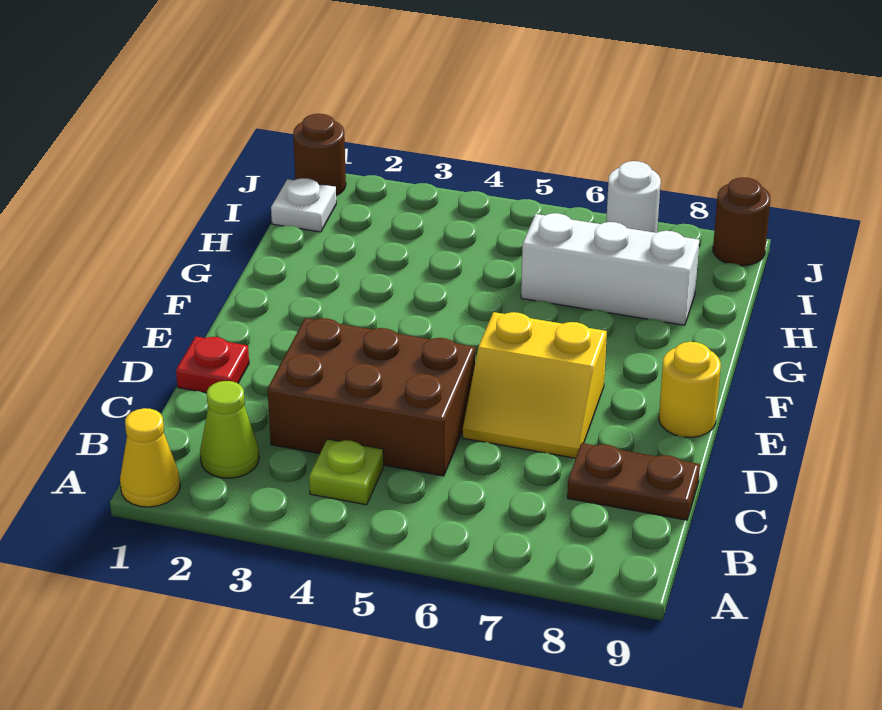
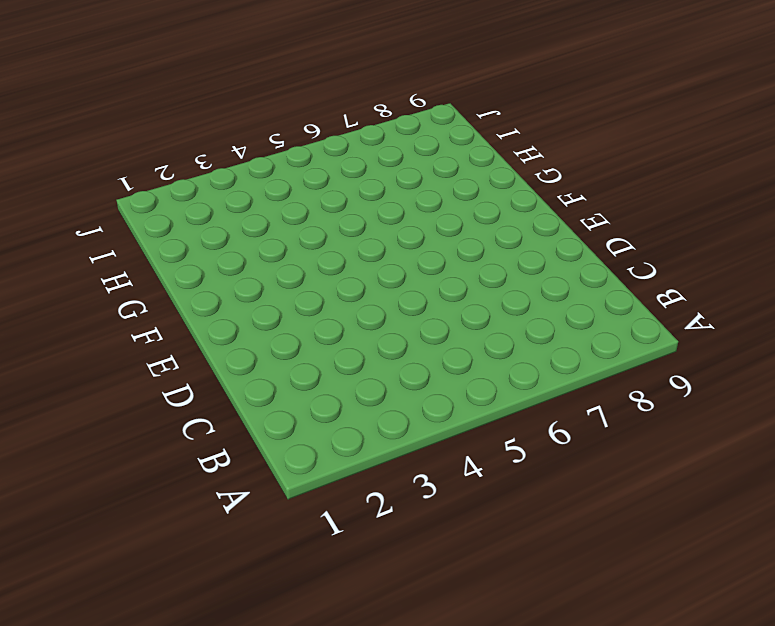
none -> yellow 1x1 cone [120,408,180,507]
none -> lime 1x1 cone [200,381,259,478]
none -> lime 1x1 plate [309,439,384,505]

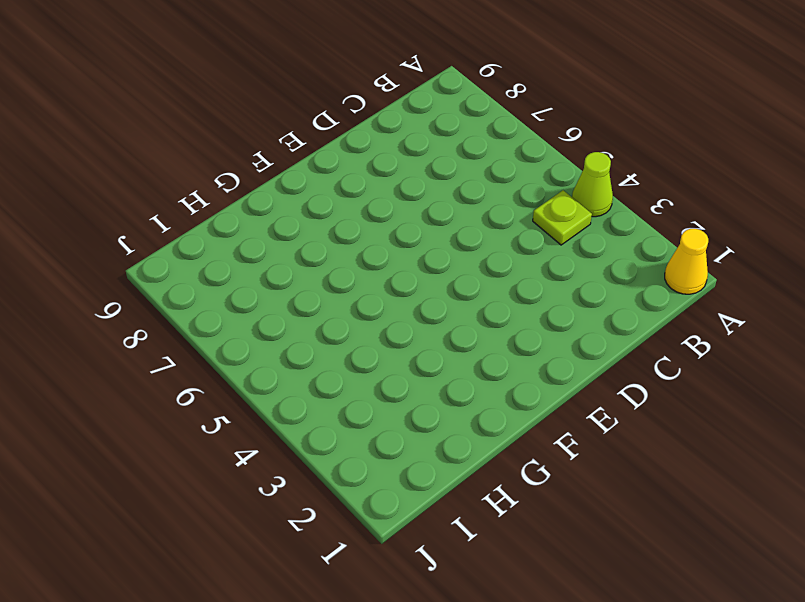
lime 1x1 cone [572,152,613,217] -> lime 1x1 cone moved to [200,381,259,478]
none -> brown 2x3 brick [268,318,475,476]
none -> brown 1x2 plate [567,443,700,520]
none -> red 1x1 plate [176,337,249,393]

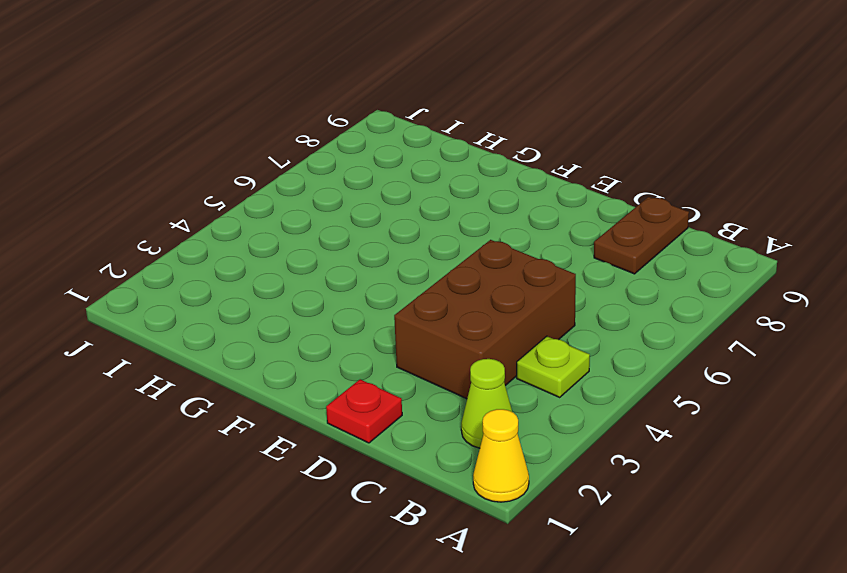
none -> yellow 2x2 slope [463,312,607,458]
none -> yellow 1x1 round brick [659,342,721,437]
none -> white 1x3 brick [521,213,699,325]

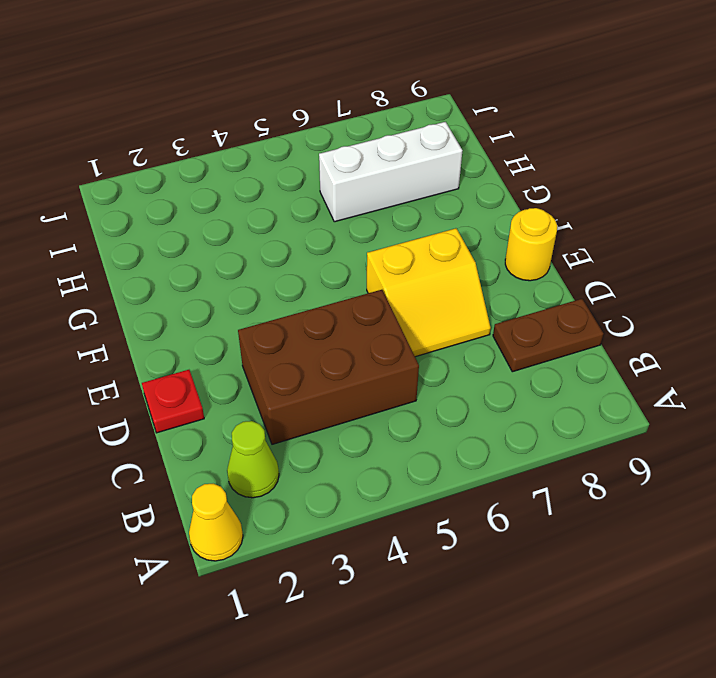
none -> lime 1x1 plate [309,439,384,505]
none -> white 1x1 plate [271,178,336,232]
none -> brown 1x1 round brick [293,114,346,196]

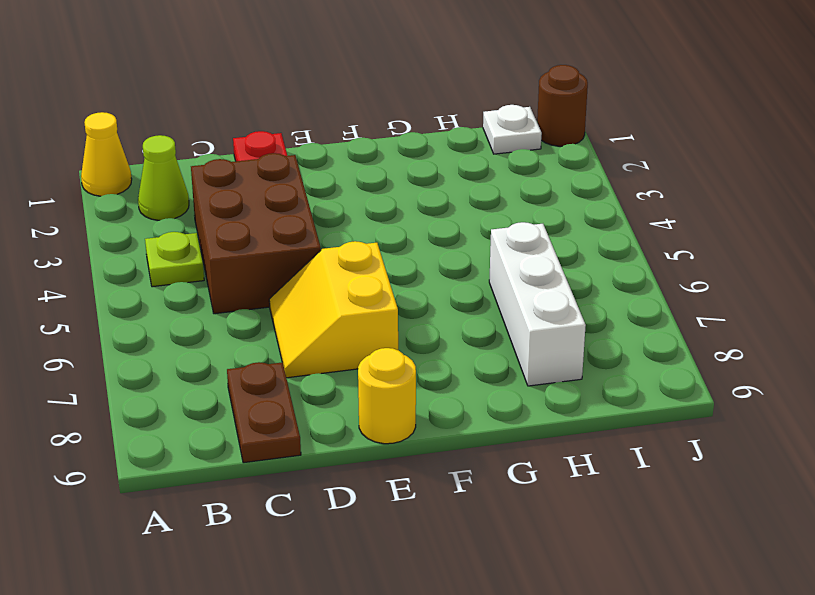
none -> white 1x1 round brick [606,161,661,233]
none -> brown 1x1 round brick [713,177,770,266]

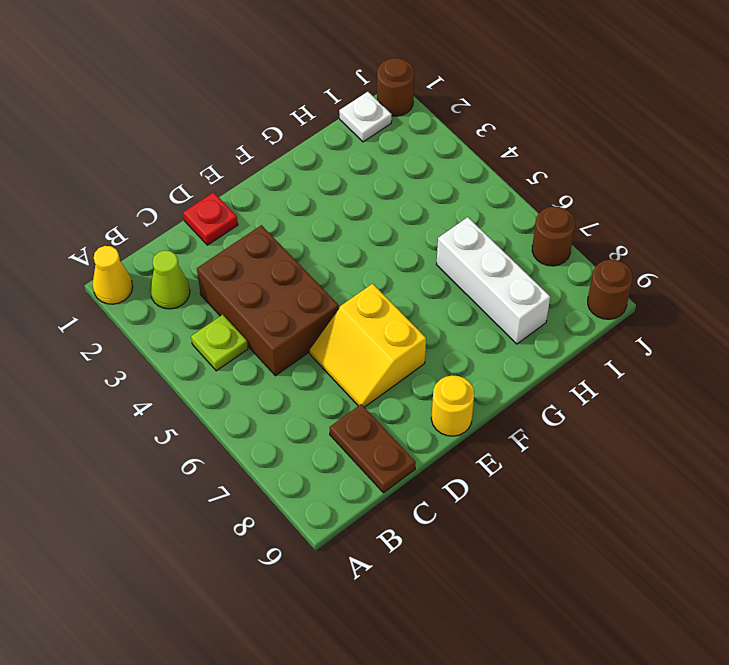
brown 1x1 round brick [532,207,575,266] -> white 1x1 round brick [606,161,661,233]

